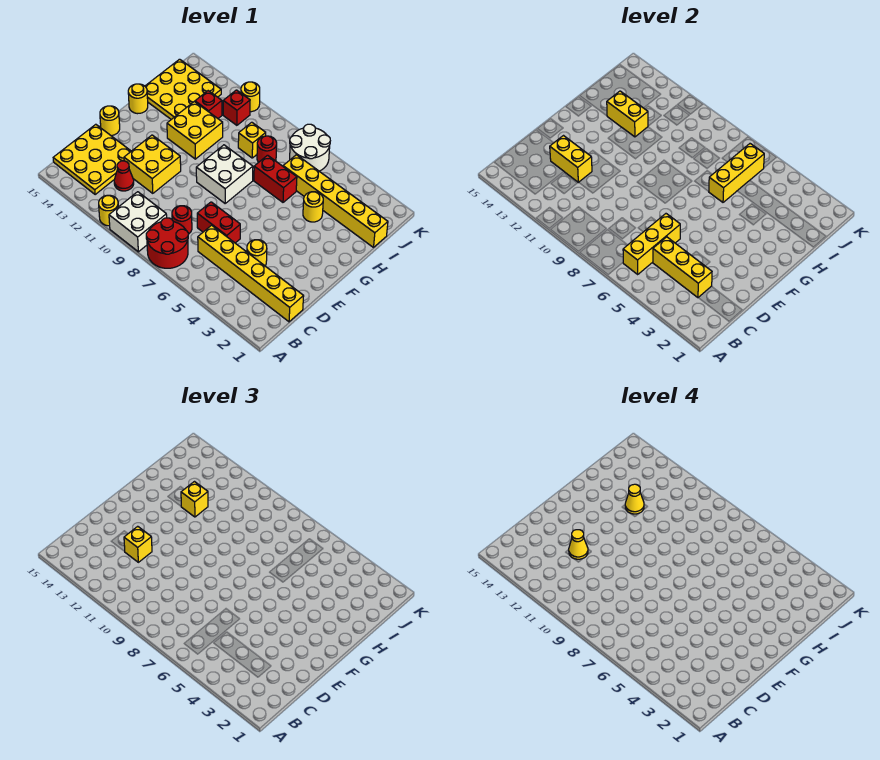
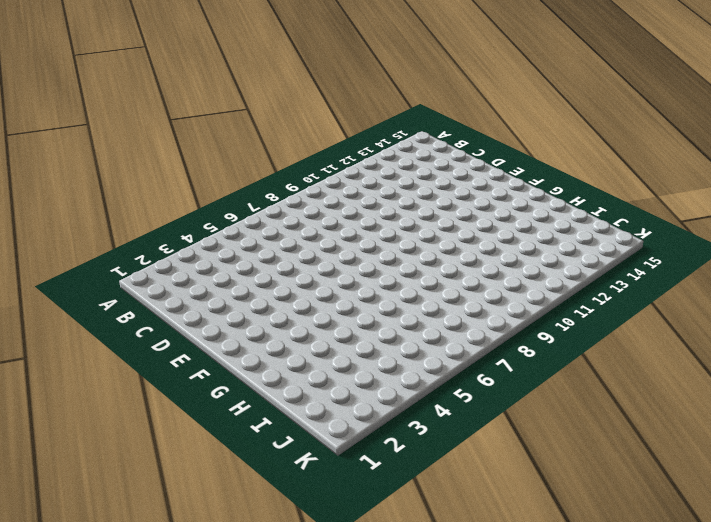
none -> red 2x2 round brick [146,218,188,268]
none -> white 2x2 brick [109,192,167,252]
none -> yellow 1x1 round brick [99,195,118,226]
none -> yellow 3x3 plate [53,124,131,195]

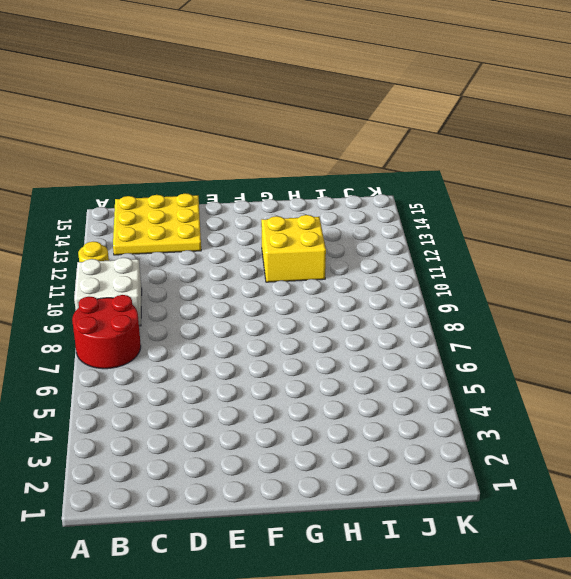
none -> yellow 1x6 brick [198,225,304,322]
none -> red 1x1 round brick [172,206,192,234]
none -> red 1x1 cone [114,161,134,191]
none -> yellow 1x1 round brick [247,240,267,266]

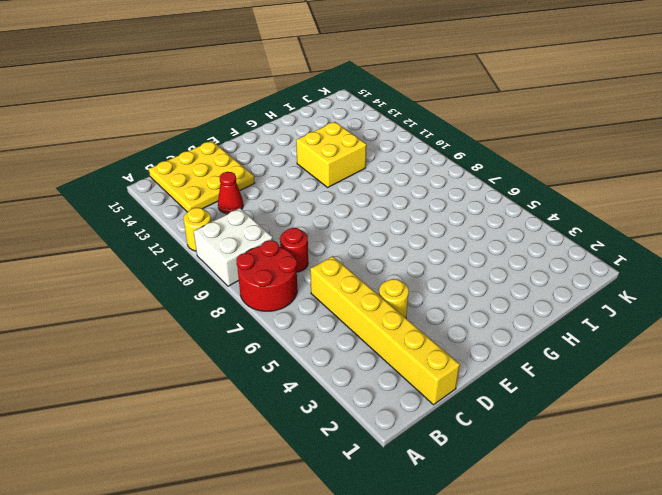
none -> red 1x2 brick [197,202,240,243]
none -> yellow 2x2 brick [124,135,181,193]
none -> yellow 1x1 round brick [100,106,120,136]
none -> white 2x2 brick [196,145,253,203]

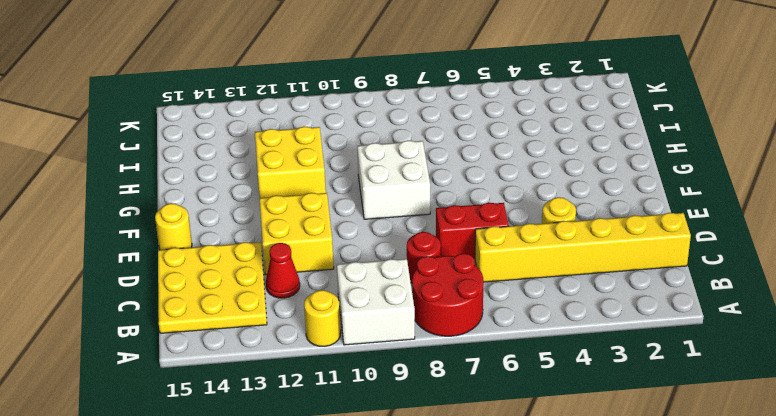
none -> yellow 1x1 round brick [128,84,148,114]
none -> yellow 1x1 round brick [303,192,323,222]
none -> red 1x2 brick [254,155,297,202]
none -> yellow 3x3 plate [145,59,221,119]

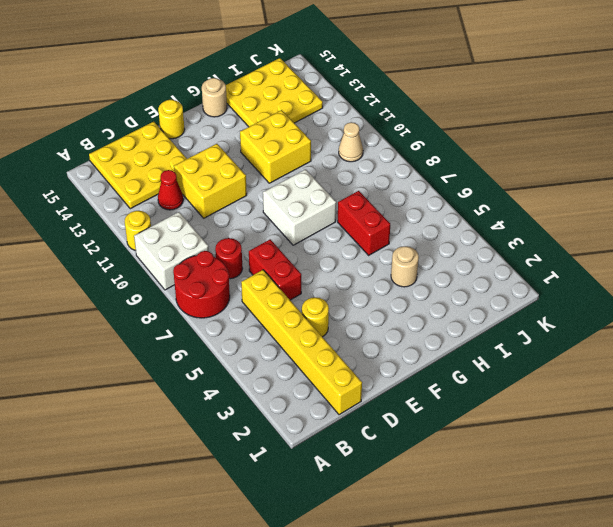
tan 1x1 round brick [202,78,227,117] -> yellow 1x1 round brick [128,84,148,114]
tan 1x1 round brick [391,246,419,287] -> yellow 1x1 round brick [303,192,323,222]
tan 1x1 cone [339,122,363,162] -> none
none -> yellow 1x6 brick [283,155,388,247]
none -> red 1x1 round brick [257,136,277,162]
none -> yellow 1x1 brick [238,122,266,158]
none -> red 1x1 brick [195,91,222,118]

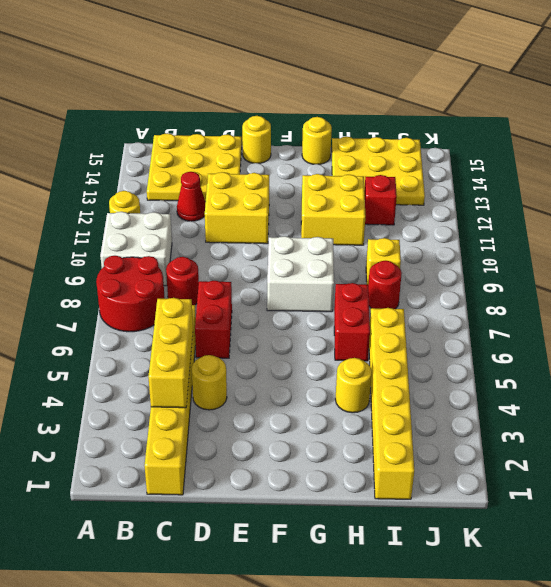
none -> white 2x2 round brick [290,124,330,171]
none -> red 1x1 brick [223,90,250,125]
none -> yellow 1x1 round brick [241,82,260,112]
none -> yellow 1x3 brick [623,214,680,274]

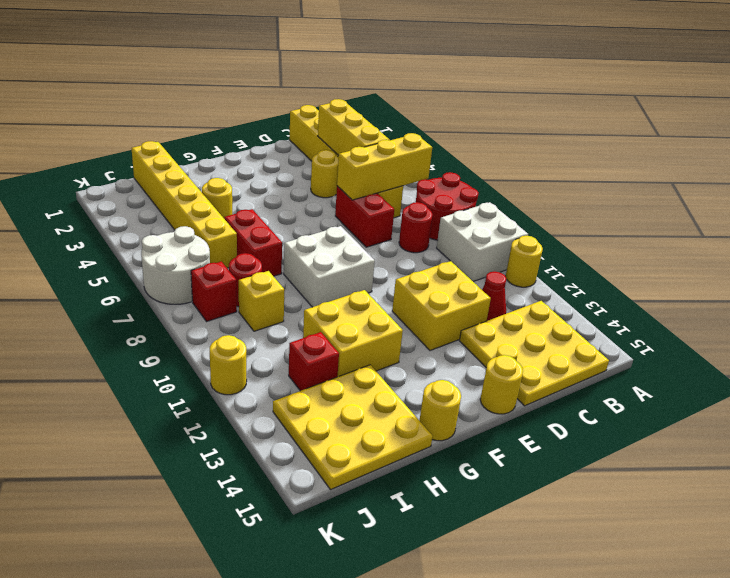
red 1x1 brick [191,261,237,322] -> red 1x1 brick moved to [223,90,250,125]
none -> yellow 1x2 brick [550,136,592,182]
none -> yellow 1x3 brick [709,144,764,202]
none -> yellow 1x2 brick [607,91,648,137]
none -> yellow 1x1 brick [124,526,152,562]

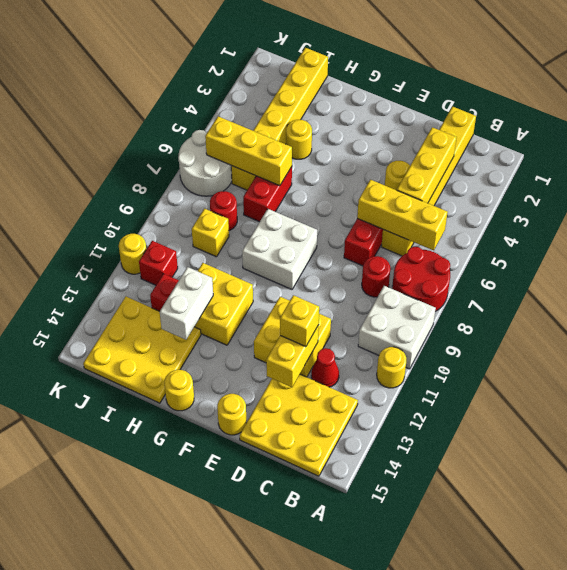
white 1x2 brick [160,267,213,340] -> yellow 1x2 brick [607,91,648,137]
none -> yellow 1x1 brick [181,482,208,517]
none -> yellow 1x1 cone [569,530,588,559]
none -> yellow 1x1 cone [625,484,644,514]

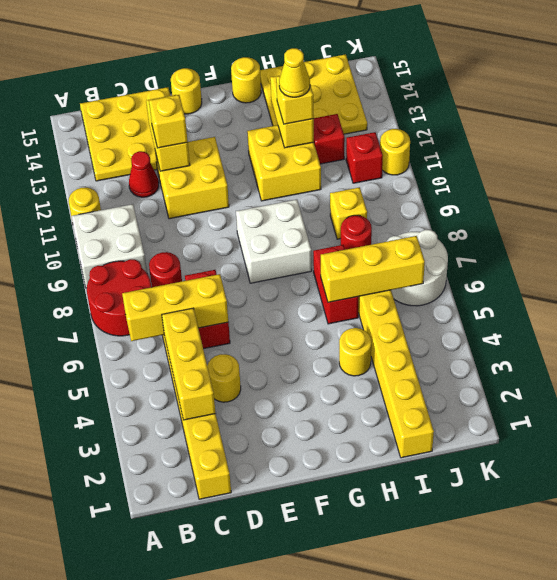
none -> yellow 1x1 cone [569,530,588,559]

